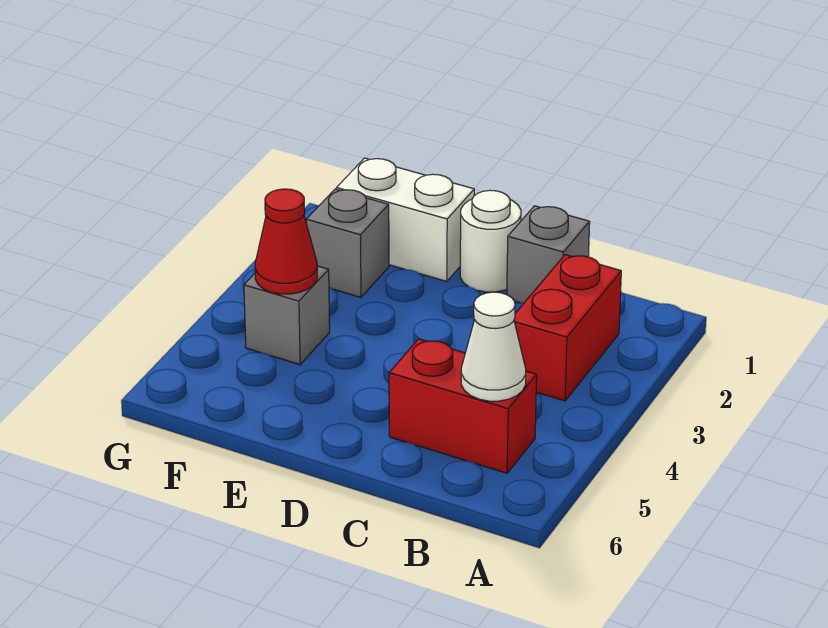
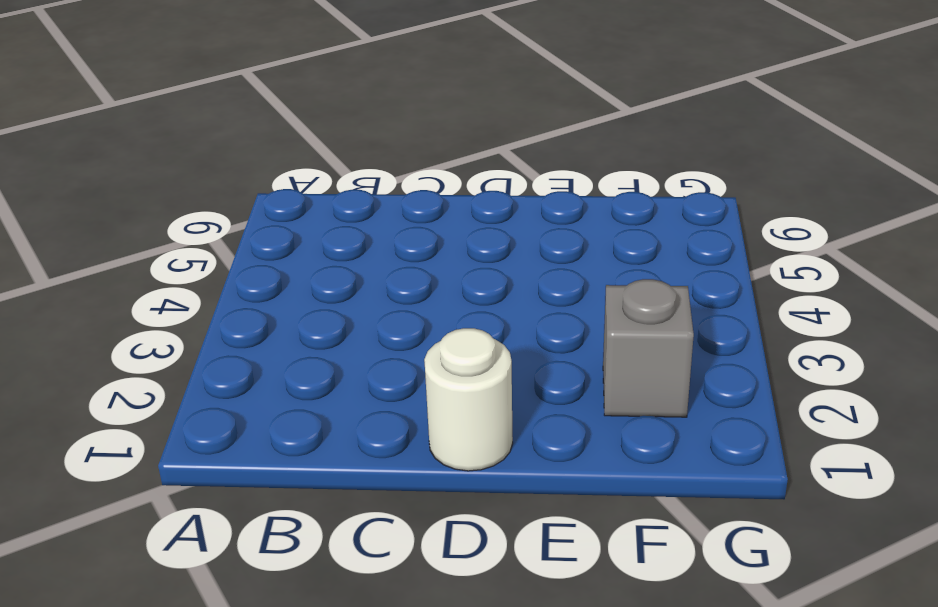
none -> red 1x2 brick [514,255,621,401]
none -> red 1x2 brick [389,339,537,473]

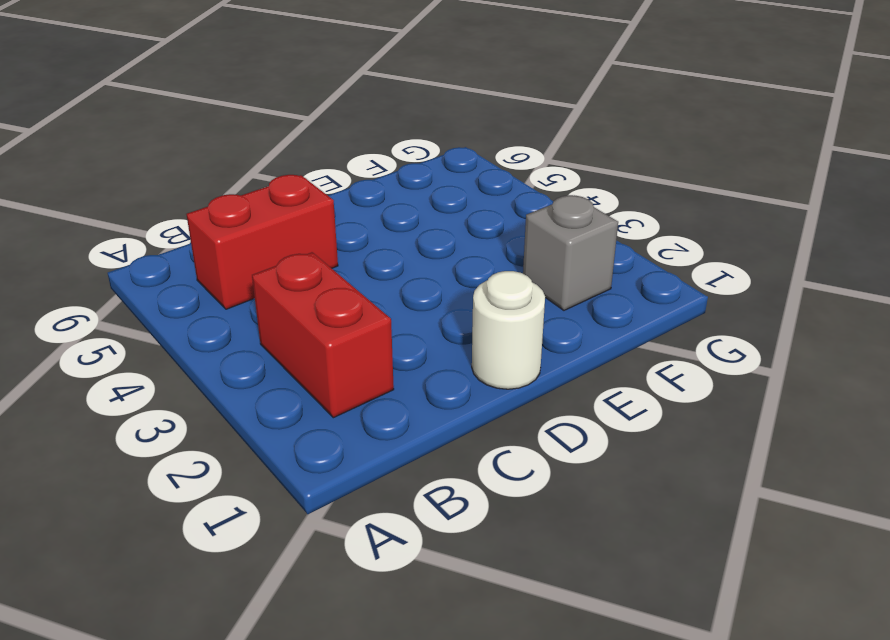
none -> grey 1x1 brick [507,206,590,303]
none -> white 1x2 brick [336,158,474,281]

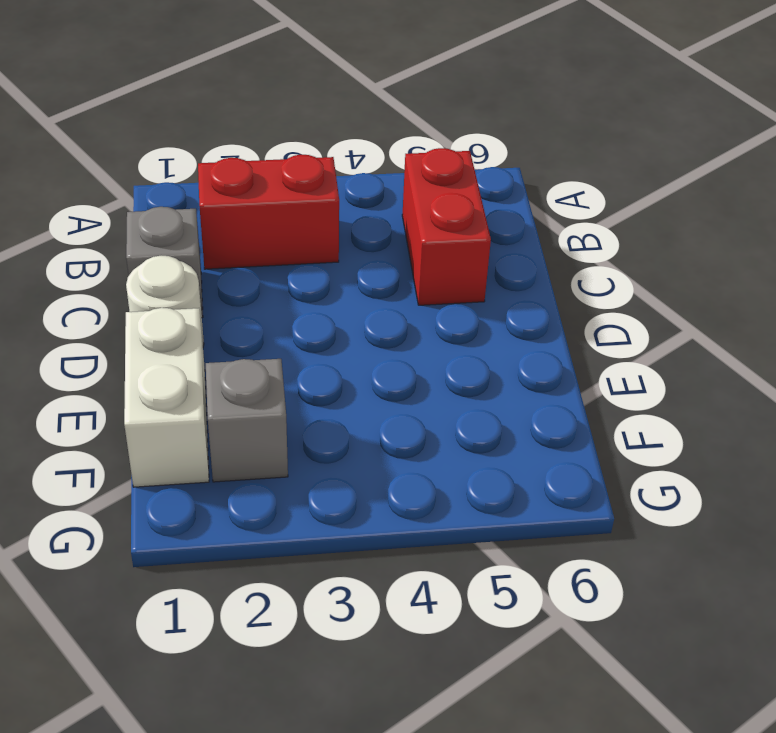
none -> grey 1x1 brick [244,266,330,365]
none -> white 1x1 cone [461,292,526,401]

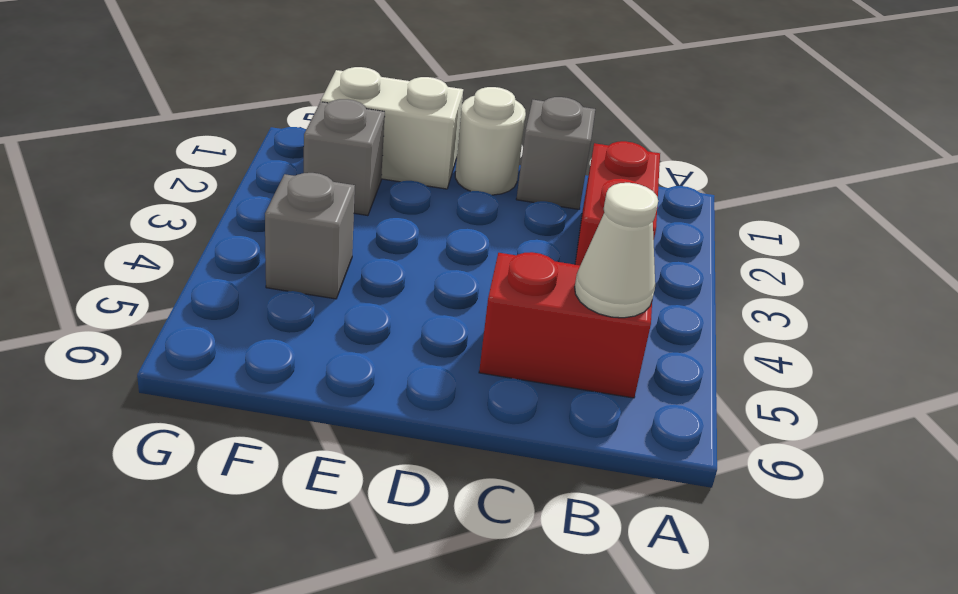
none -> red 1x1 cone [255,189,317,294]

